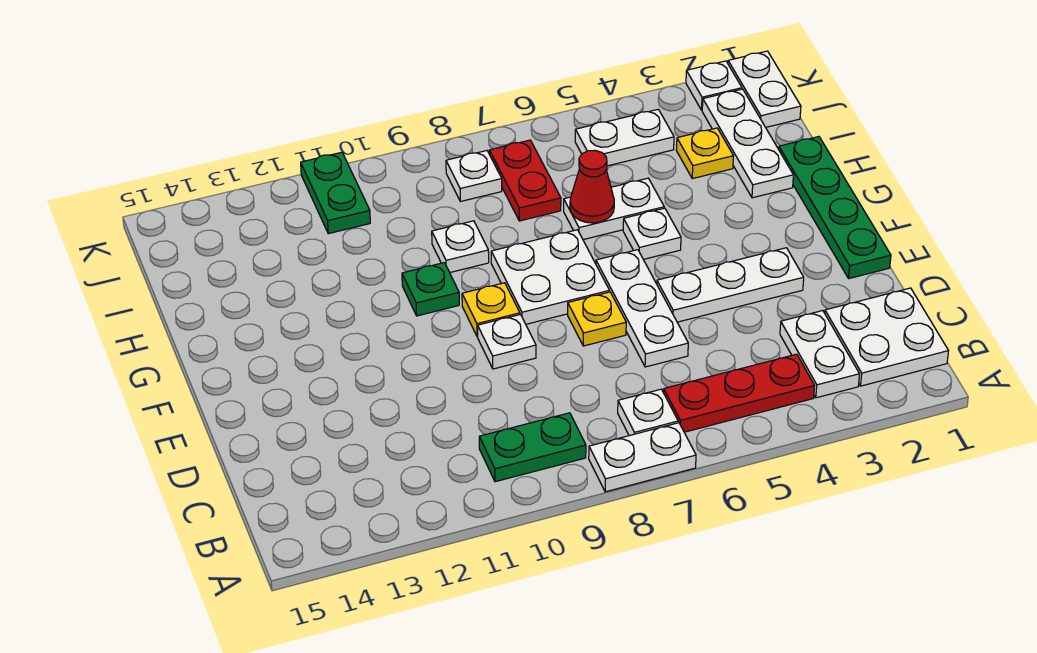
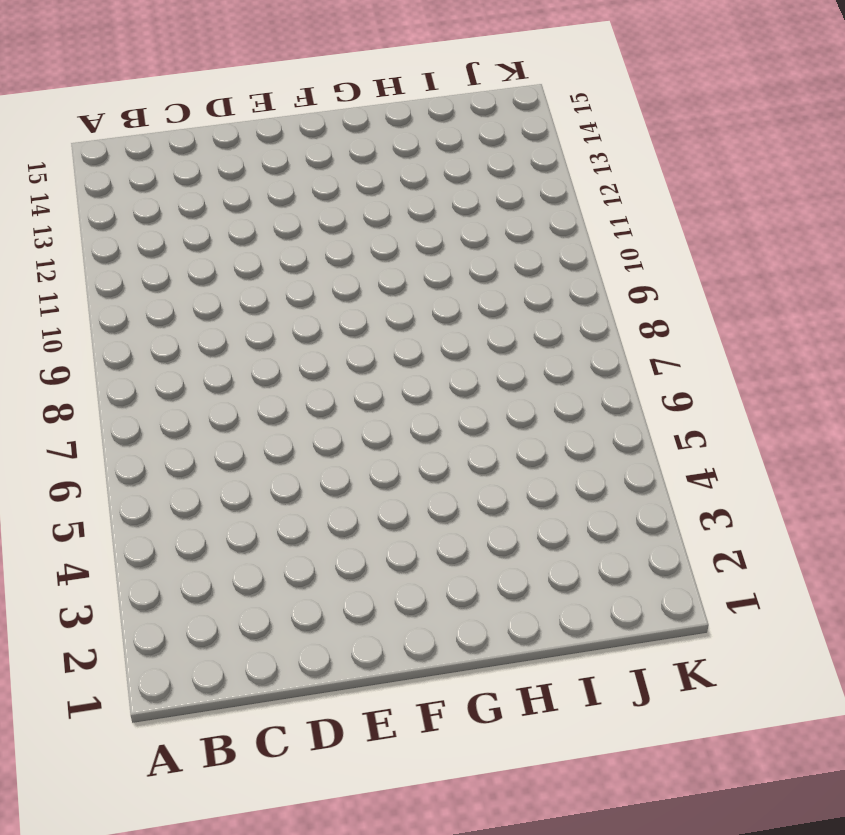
none -> white 1x2 plate [589,423,696,492]
none -> white 2x2 plate [825,288,948,386]
none -> white 1x2 plate [780,311,859,398]

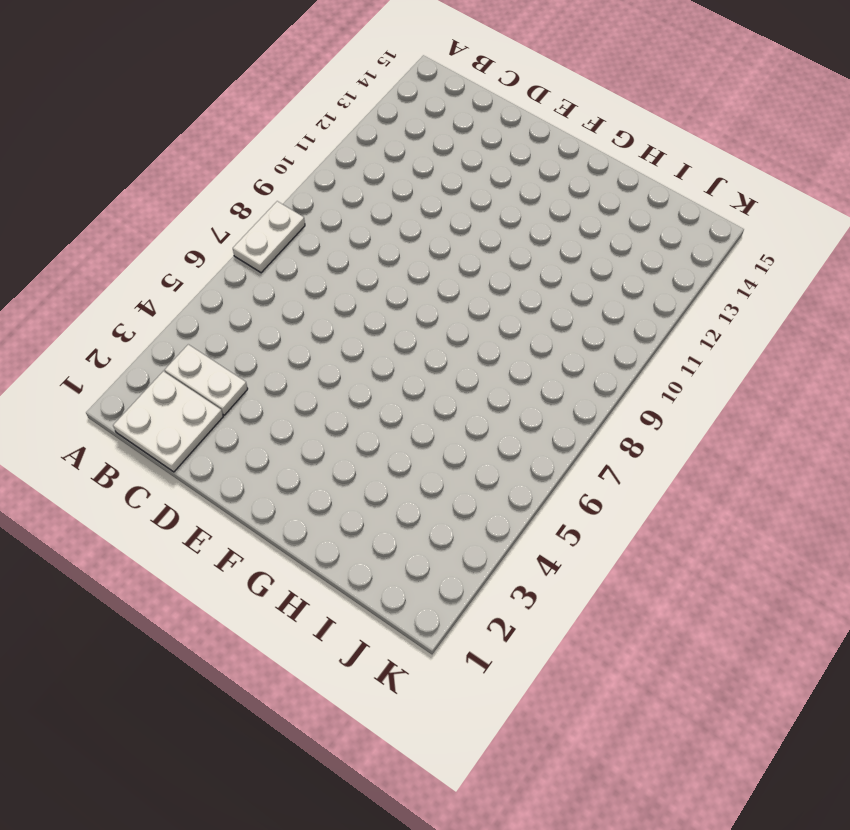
none -> red 1x3 plate [664,354,815,432]
none -> white 1x1 plate [618,389,678,436]
none -> green 1x2 plate [479,413,586,482]

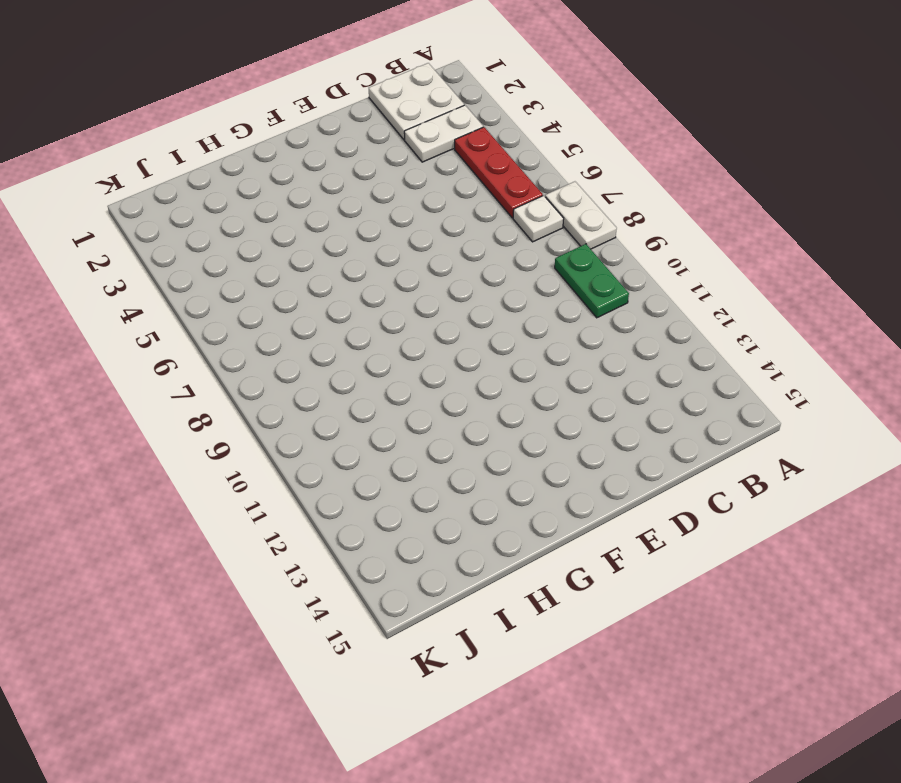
none -> white 1x3 plate [596,250,688,367]
none -> green 1x4 plate [779,137,891,278]
none -> white 1x3 plate [657,248,804,322]

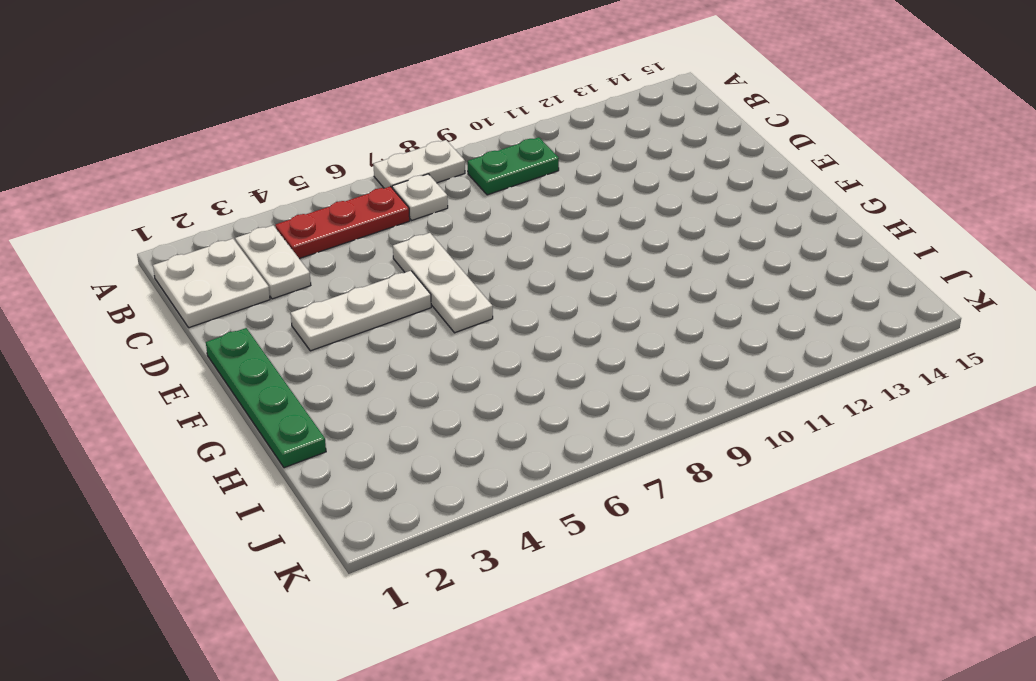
none -> yellow 1x1 plate [568,292,626,346]
none -> white 1x1 plate [478,315,536,369]
none -> white 2x2 plate [491,230,610,324]

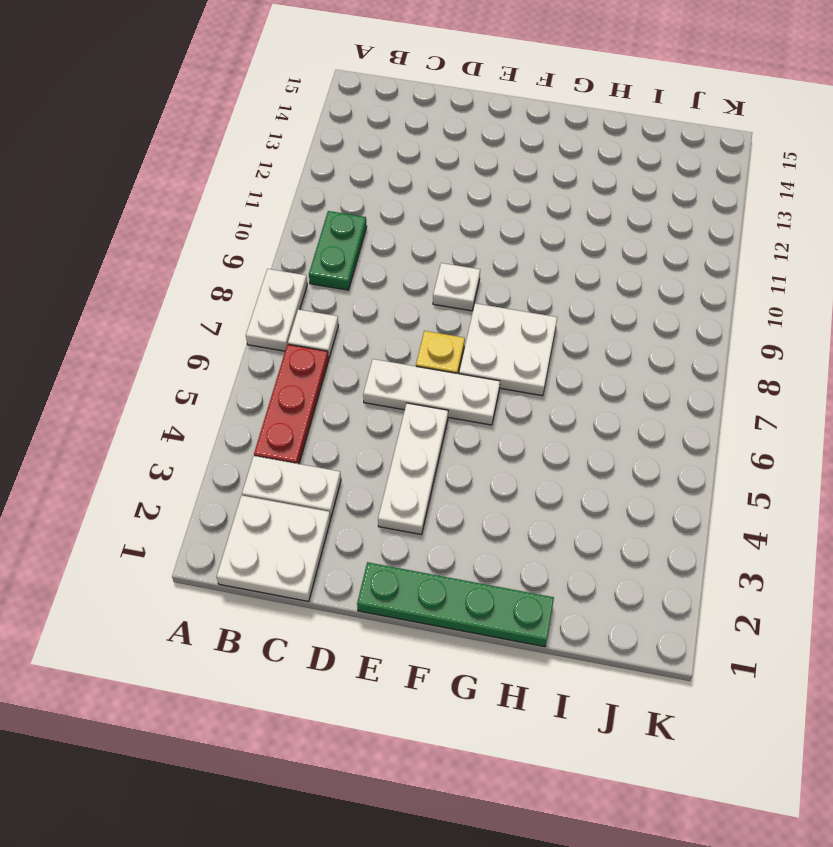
none -> yellow 1x1 plate [462,283,520,337]
none -> white 1x1 plate [623,208,681,259]
none -> green 1x1 plate [402,263,459,316]

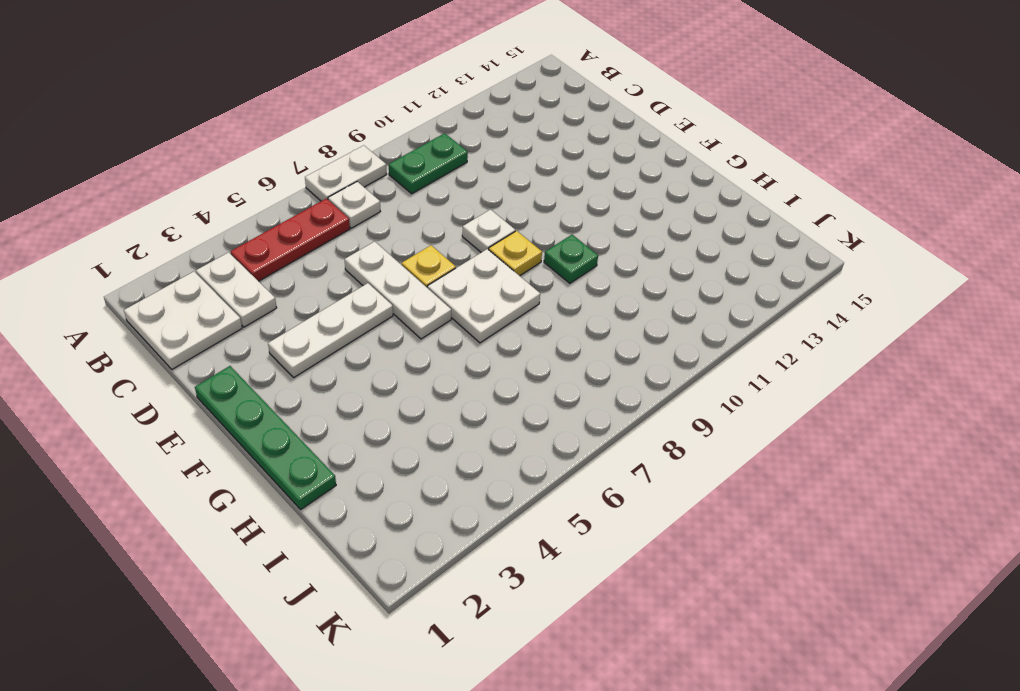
none -> white 1x1 plate [623,208,681,259]
none -> white 1x3 plate [702,89,793,198]
none -> white 1x2 plate [564,178,664,240]

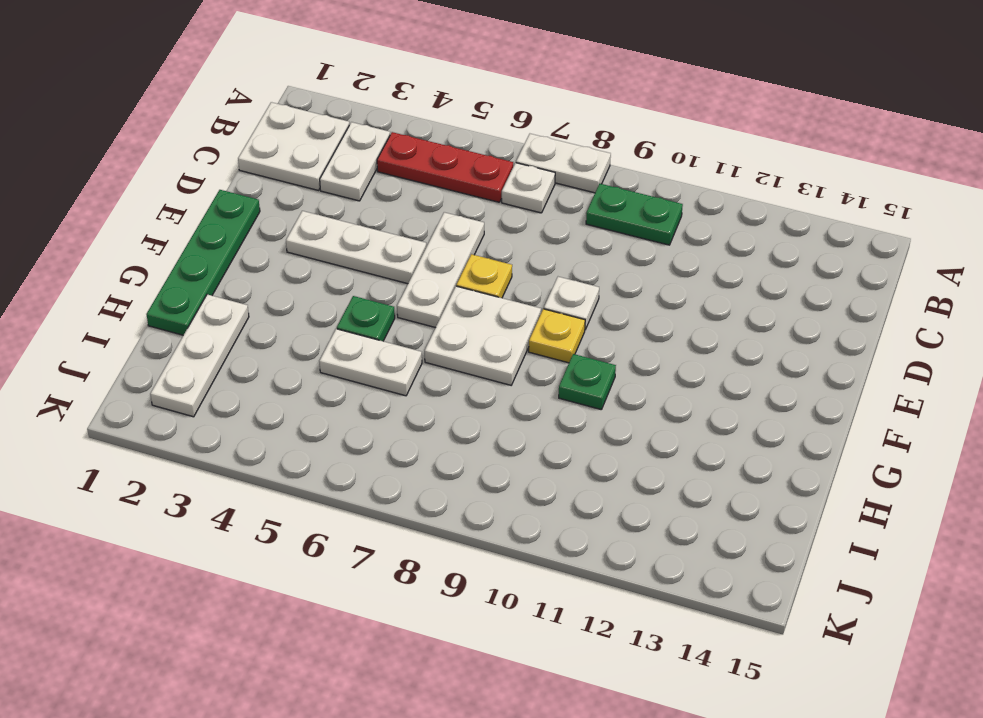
green 1x1 plate [337,296,395,341] -> white 1x1 plate [623,208,681,259]
none -> white 1x1 plate [432,221,489,272]
none -> yellow 1x1 plate [676,128,733,179]
none -> red 1x2 plate [489,140,561,221]

